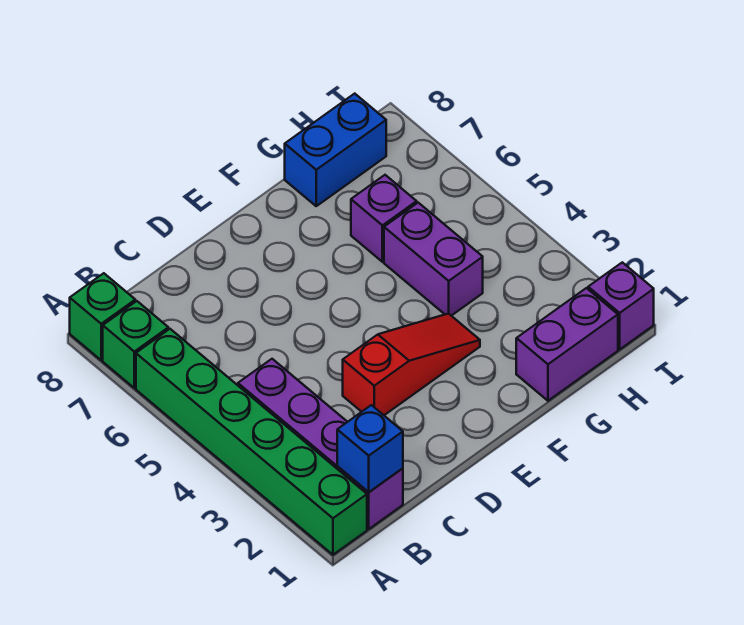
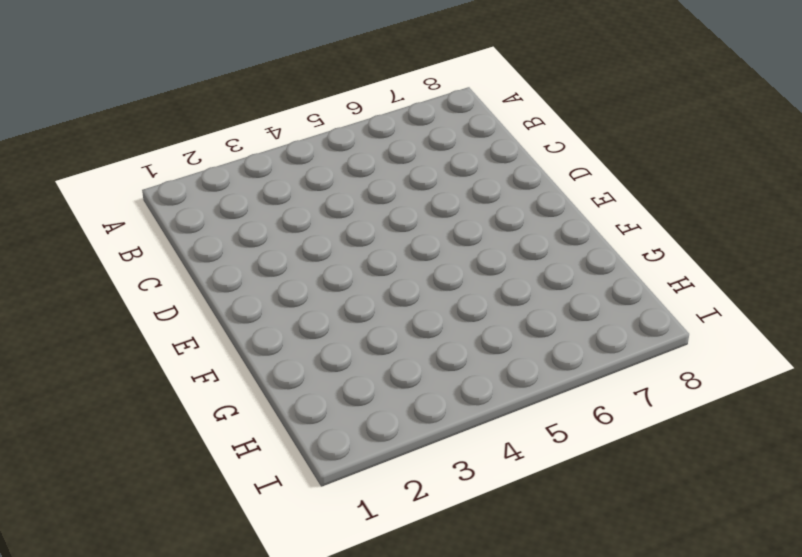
none -> green 1x6 brick [136,329,367,555]
none -> green 1x1 brick [103,301,168,388]

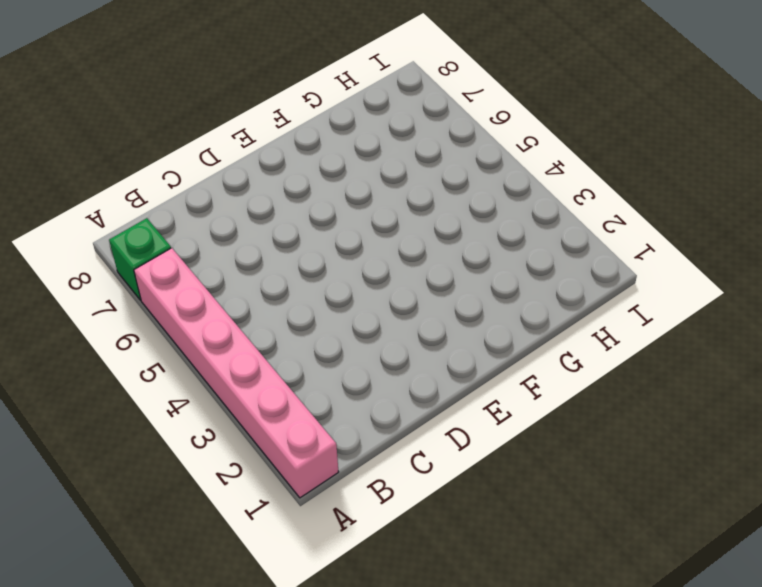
pink 1x6 brick [134,248,338,498] -> green 1x6 brick [136,329,367,555]
none -> green 1x1 brick [70,273,135,360]
none -> purple 1x4 brick [238,359,403,529]

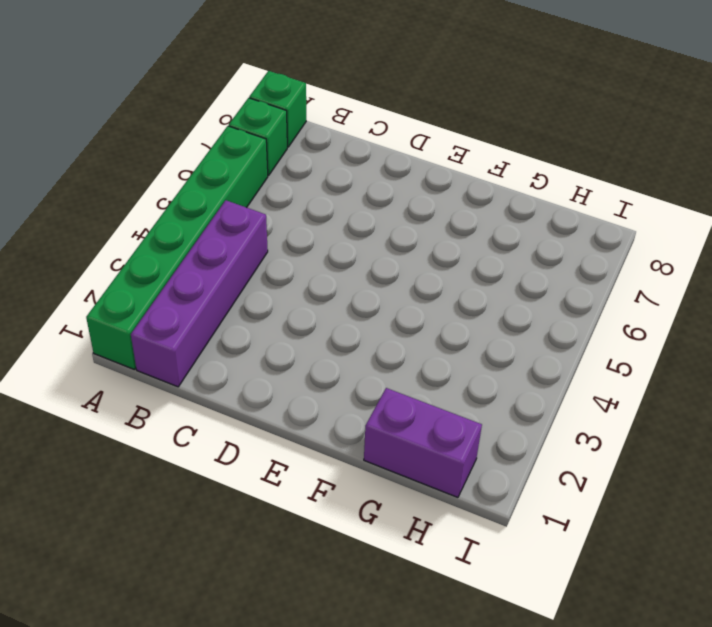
none -> red 1x3 slope [343,313,480,415]
none -> purple 1x2 brick [384,203,483,316]

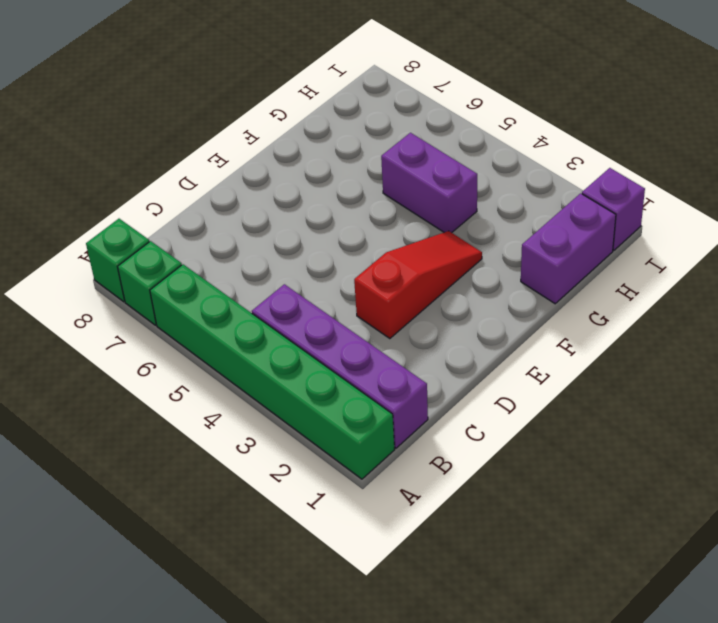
none -> purple 1x1 brick [351,175,417,262]
none -> blue 1x2 brick [285,94,386,206]

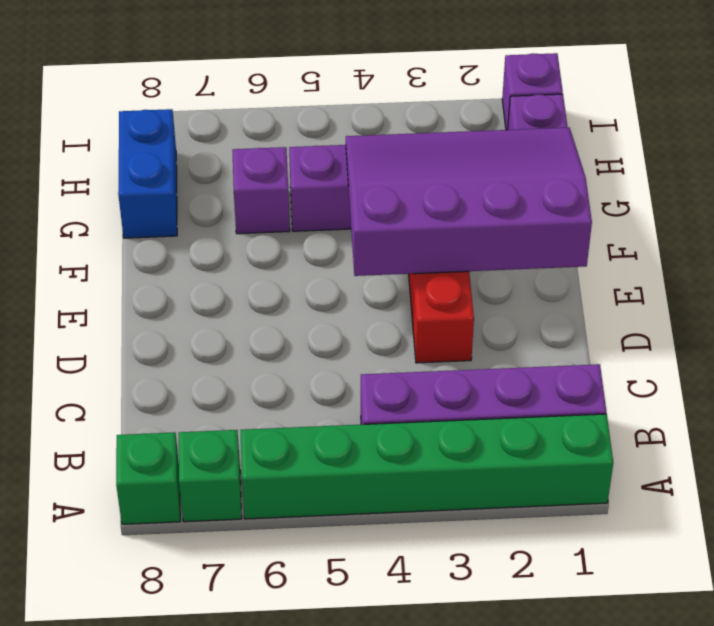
purple 3x4 slope [346,127,592,276] -> none
none -> blue 1x1 brick [337,405,403,492]

